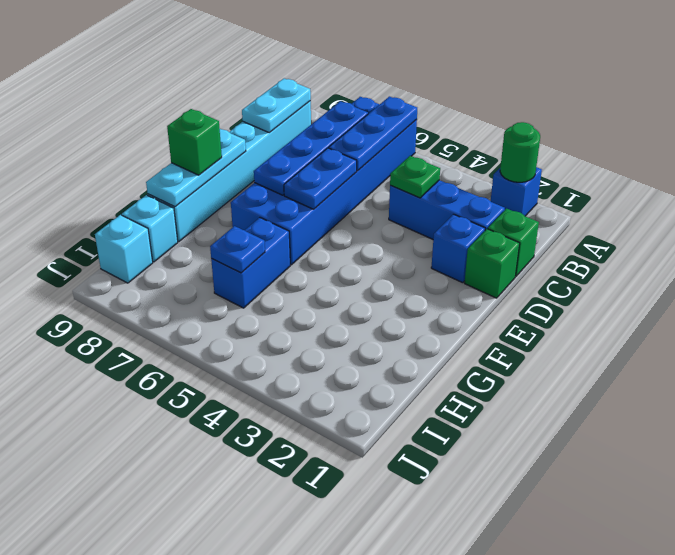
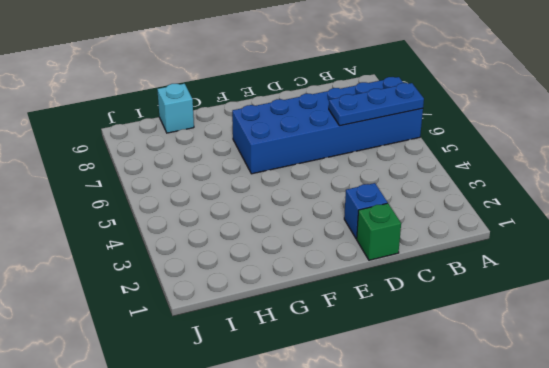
none -> blue 1x1 brick [491,167,542,216]
none -> cyan 1x6 brick [148,101,311,242]
none -> green 1x1 brick [488,209,539,276]

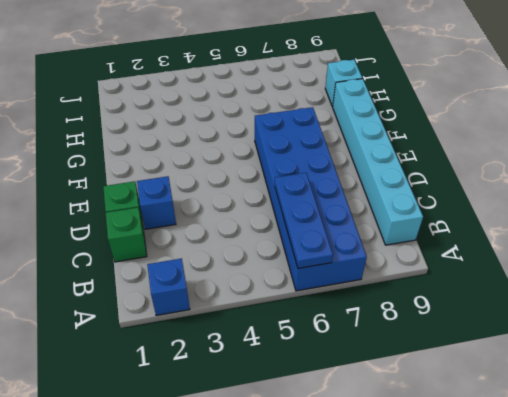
none -> blue 1x3 brick [389,180,505,239]
none -> blue 1x2 brick [211,218,290,308]
none -> cyan 1x1 brick [95,215,153,283]

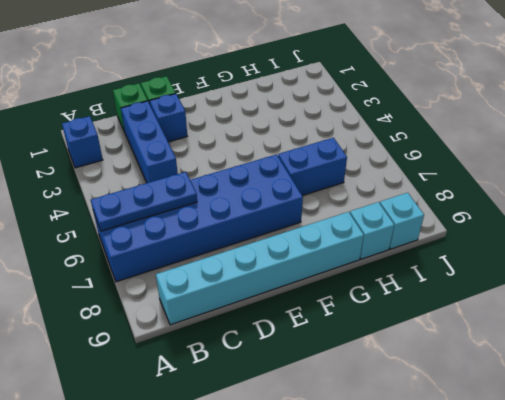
none -> green 1x1 round brick [500,122,540,182]
none -> blue 1x4 plate [254,101,368,195]
none -> cyan 1x2 plate [242,78,311,133]

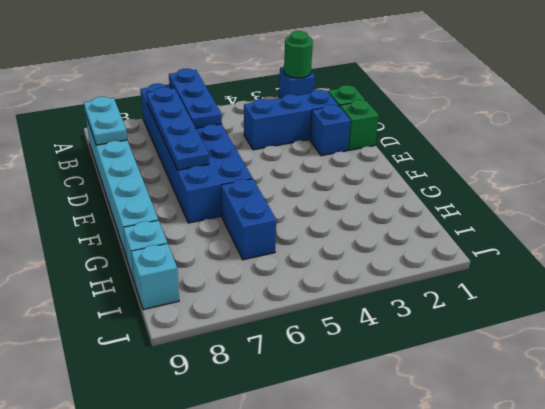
none -> green 1x1 plate [390,156,440,198]
none -> blue 1x2 plate [284,148,357,209]
none -> cyan 1x3 plate [146,129,246,207]

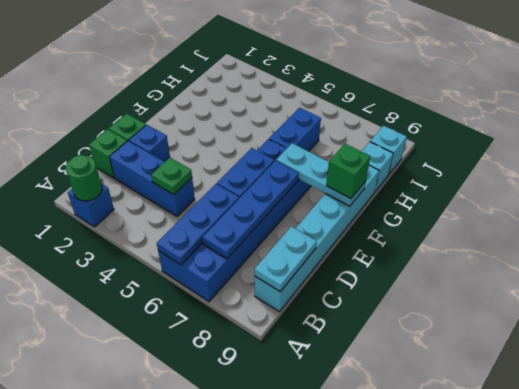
cyan 1x3 plate [276,143,366,206] -> cyan 1x3 plate turned to [146,129,246,207]
none -> blue 1x1 plate [210,226,265,273]

